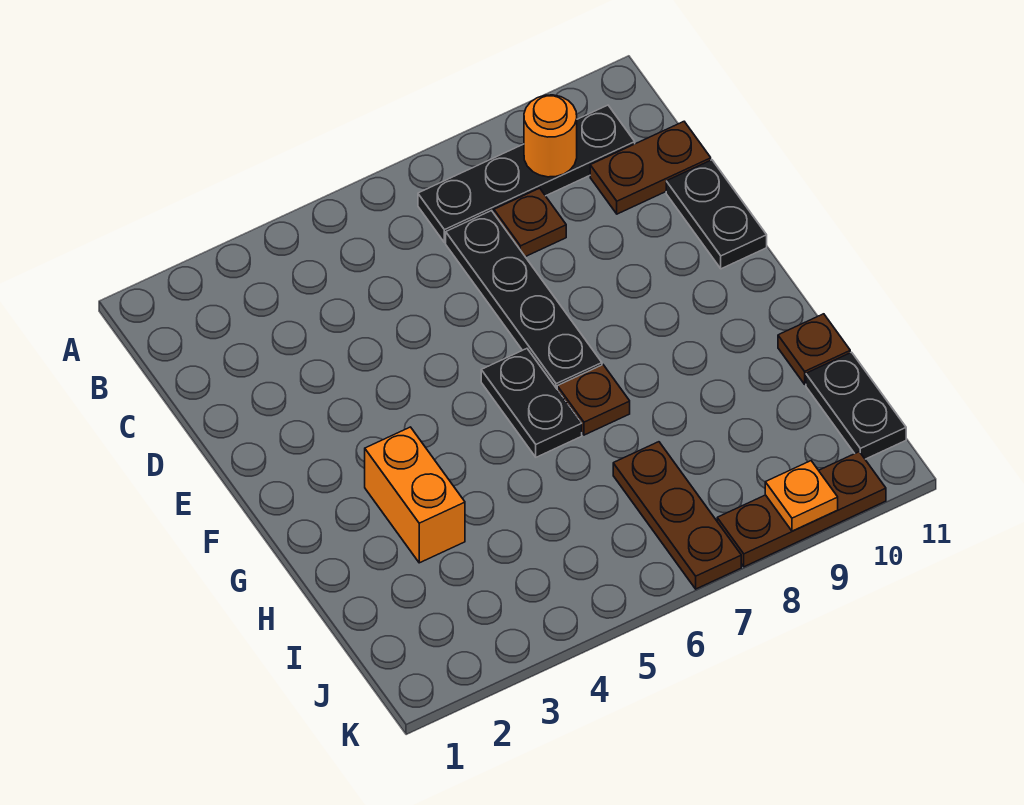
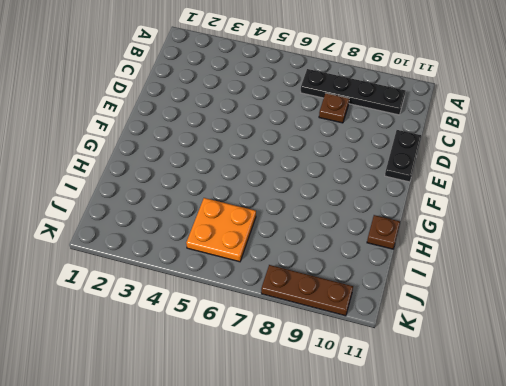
orange 2x2 plate [186,198,256,262] -> none
none -> black 1x4 plate [446,211,602,389]
none -> brown 1x2 plate [590,122,711,214]
none -> black 1x2 plate [481,349,582,457]

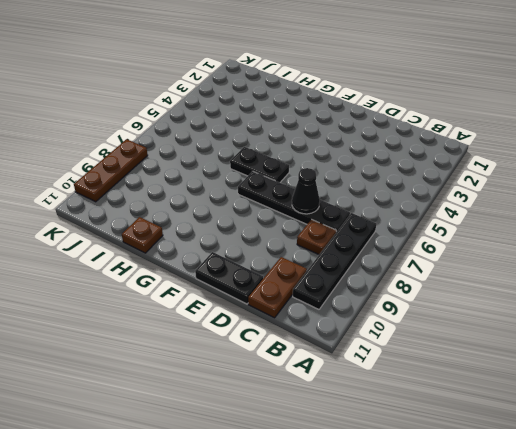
black 1x1 cone [292,168,320,214] -> none
none -> orange 1x2 brick [365,427,465,563]
none -> brown 1x1 plate [557,365,630,435]
none -> brown 1x3 plate [613,442,741,589]

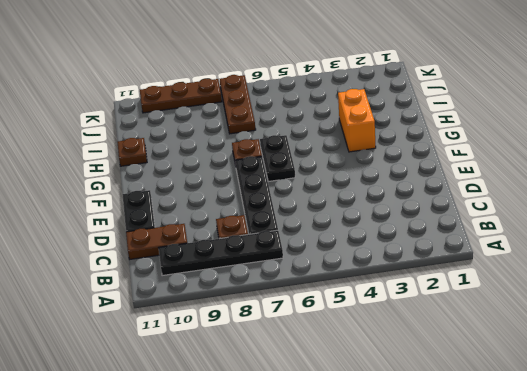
none -> black 1x2 plate [806,352,906,459]
none -> orange 1x1 round brick [524,95,577,177]
none -> orange 1x1 plate [765,461,838,531]

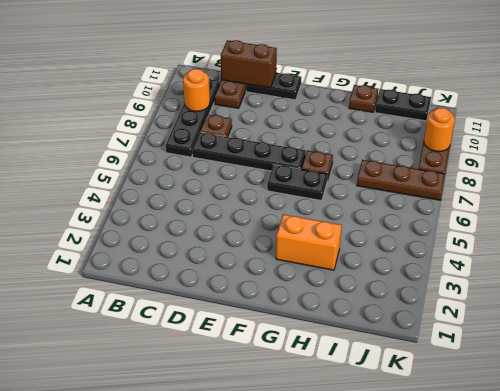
brown 1x2 brick [221,40,277,88] -> none
orange 1x1 round brick [424,108,455,152] -> orange 1x1 plate [765,461,838,531]

